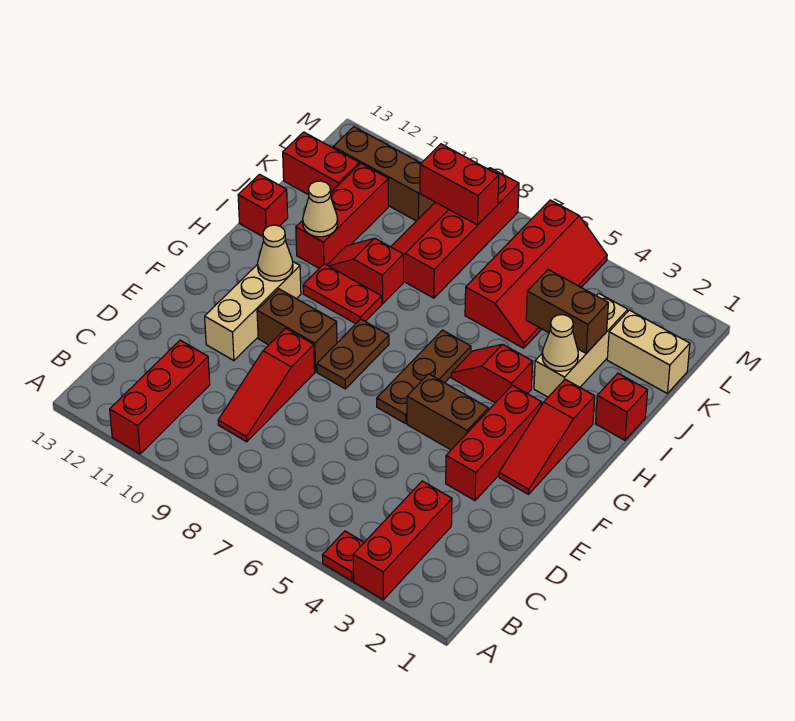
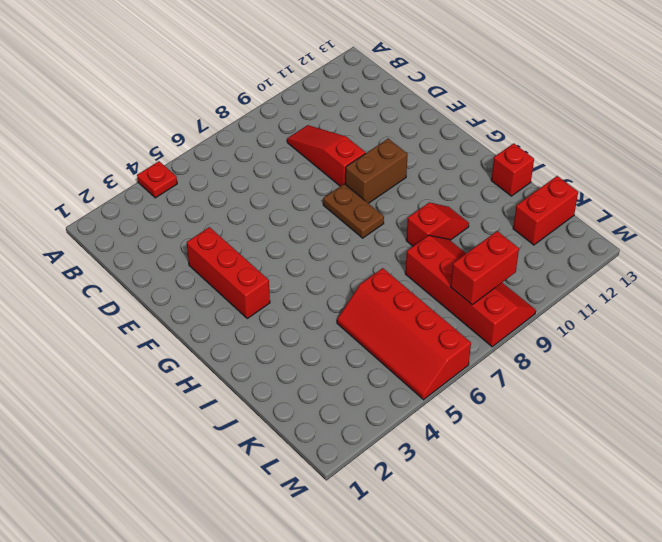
none -> red 1x3 brick [353,481,452,600]
none -> red 1x3 brick [110,340,210,454]
none -> tan 1x3 brick [205,262,301,361]

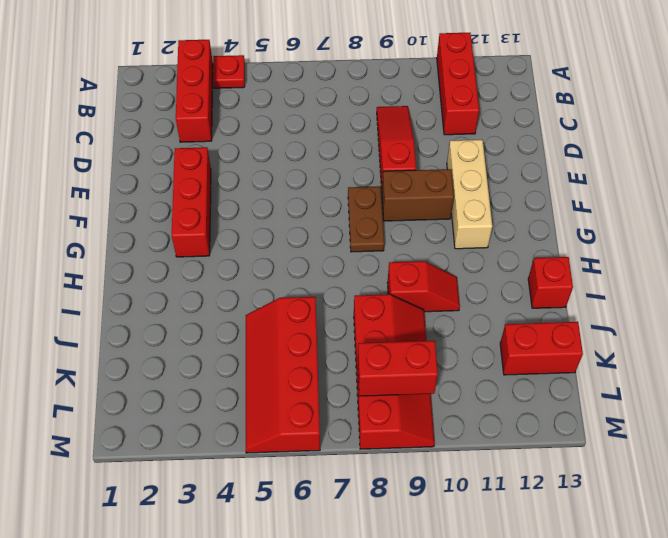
none -> red 1x3 slope [499,379,595,494]
none -> brown 1x2 brick [407,374,489,450]
none -> brown 1x3 plate [377,330,471,424]

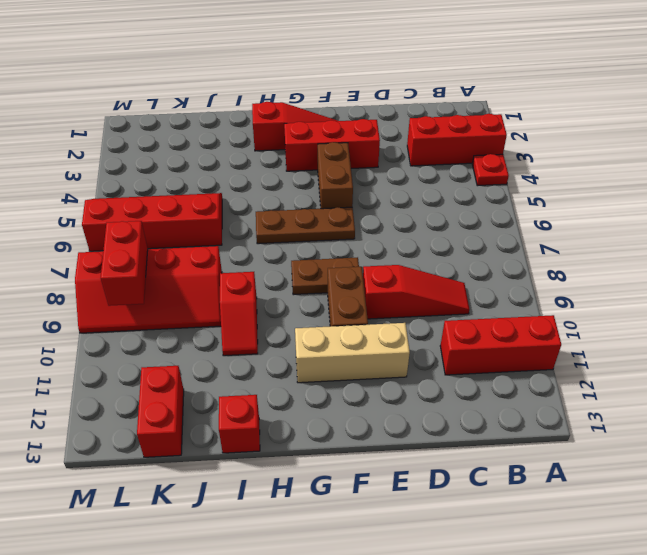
none -> red 1x2 slope [451,344,533,403]
none -> red 1x2 plate [303,264,382,324]
none -> red 1x1 brick [596,373,648,440]

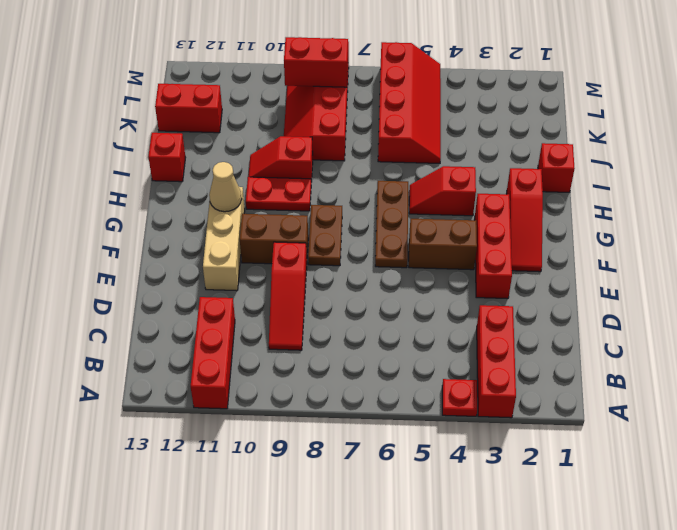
none -> tan 1x3 brick [534,293,628,397]
none -> red 1x3 brick [296,164,388,268]
none -> tan 1x2 brick [607,310,690,394]

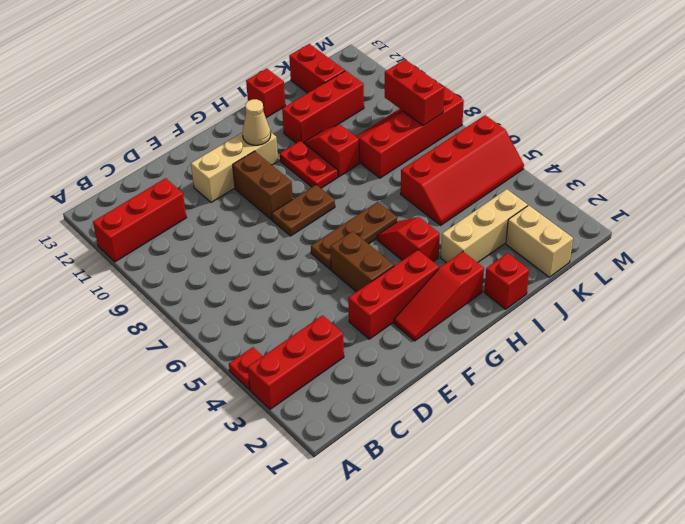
none -> red 1x3 slope [218,328,315,442]
none -> brown 1x3 brick [333,127,435,221]
none -> tan 1x1 cone [542,315,578,371]

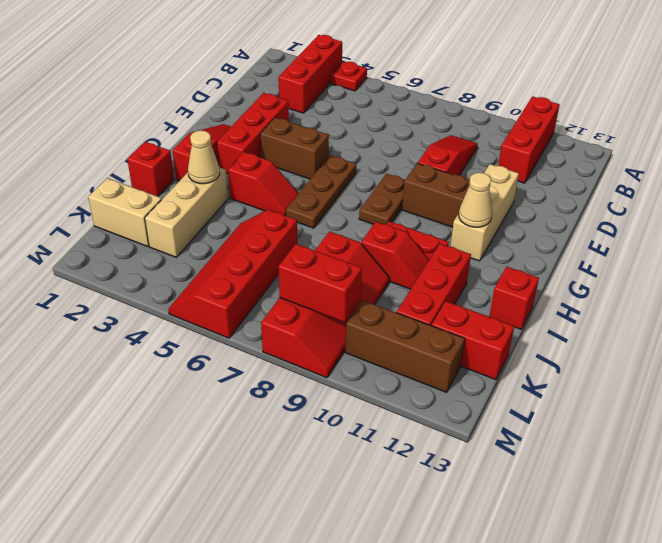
none -> tan 1x1 cone [303,181,338,237]
none -> brown 1x2 brick [526,270,608,353]

